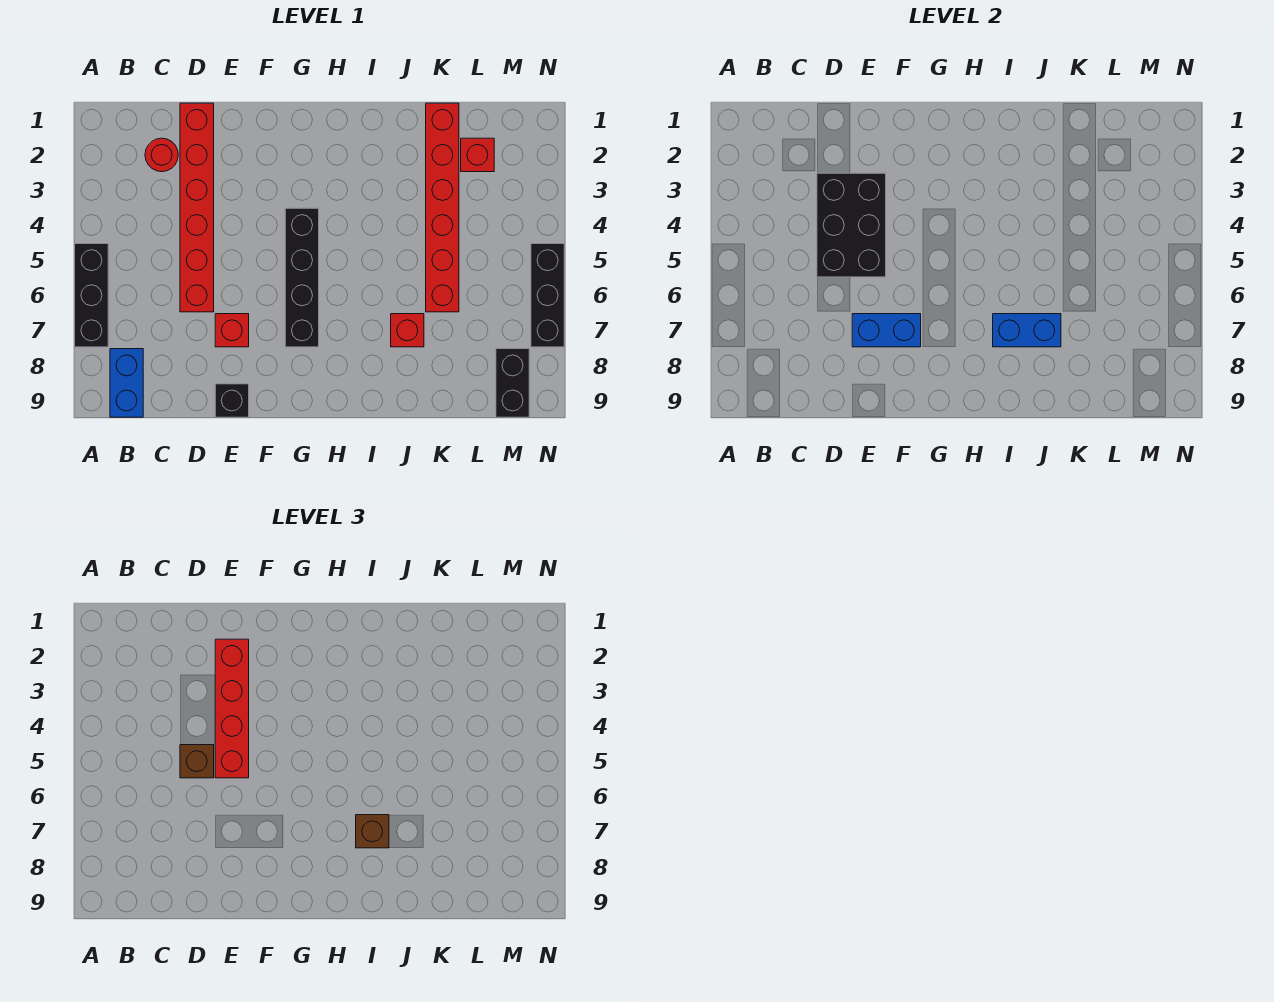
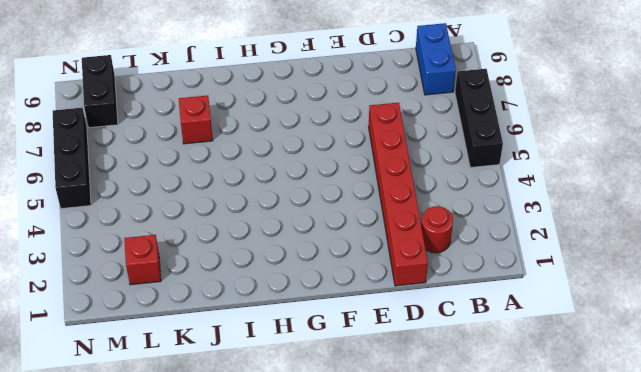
none -> red 1x1 brick [215,314,249,347]
none -> black 1x1 brick [215,384,249,417]
none -> black 1x4 brick [285,208,319,347]

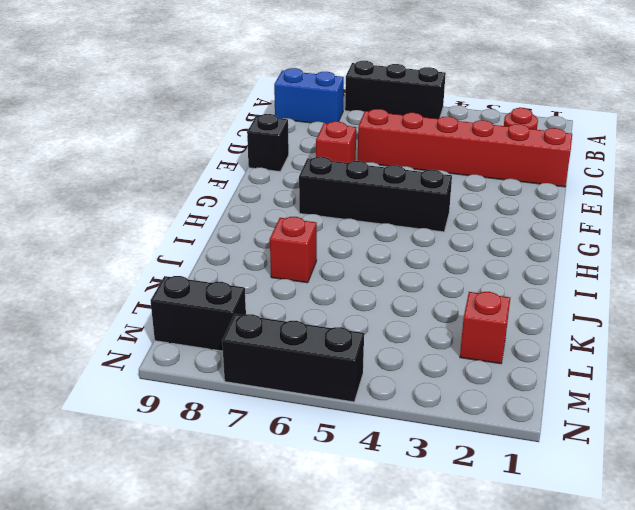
none -> red 1x6 brick [426,103,459,312]
none -> black 2x3 brick [817,173,886,277]
none -> blue 1x2 brick [852,314,921,347]

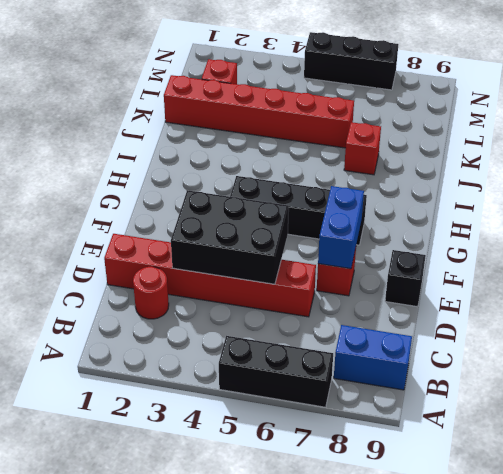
none -> black 1x2 brick [496,349,529,417]
none -> blue 1x2 brick [993,314,1061,347]
none -> brown 1x1 brick [180,745,214,778]

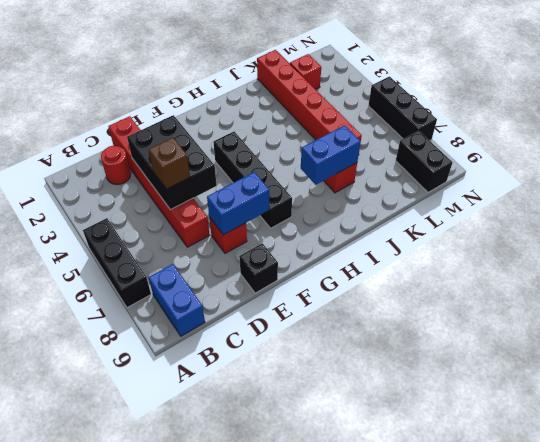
none -> red 1x4 brick [215,639,249,778]
none -> brown 1x1 brick [356,815,389,848]

